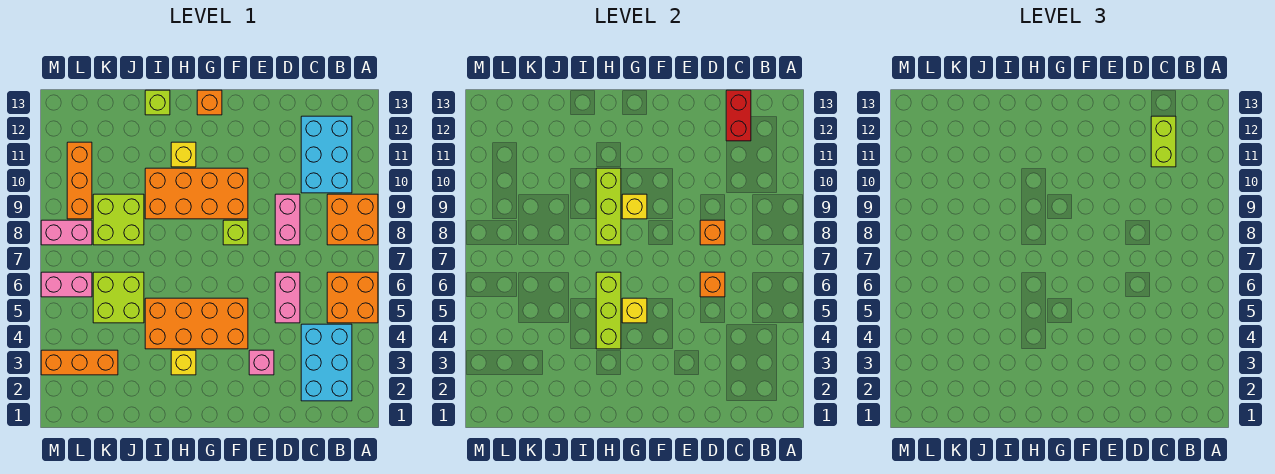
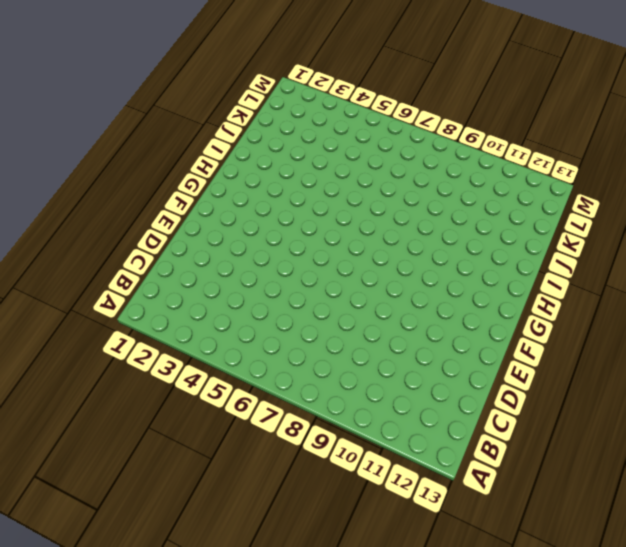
none -> orange 2x2 brick [327,272,378,323]
none -> orange 2x2 brick [327,194,378,245]
none -> cyan 2x3 brick [301,324,352,401]

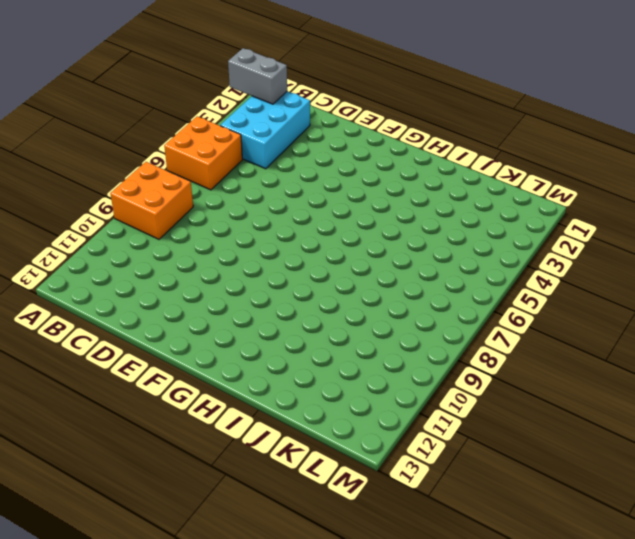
grey 1x2 brick [228,48,287,104] -> none
none -> cyan 2x3 brick [301,116,352,193]
none -> pink 1x2 brick [275,272,300,323]
none -> pink 1x2 brick [275,194,300,245]

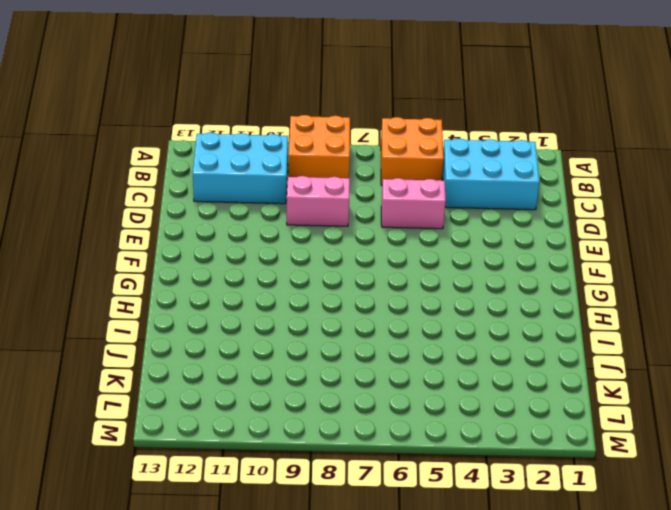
none -> pink 1x1 brick [249,350,274,375]
none -> orange 2x4 brick [145,298,248,349]
none -> lime 1x1 brick [223,220,248,245]

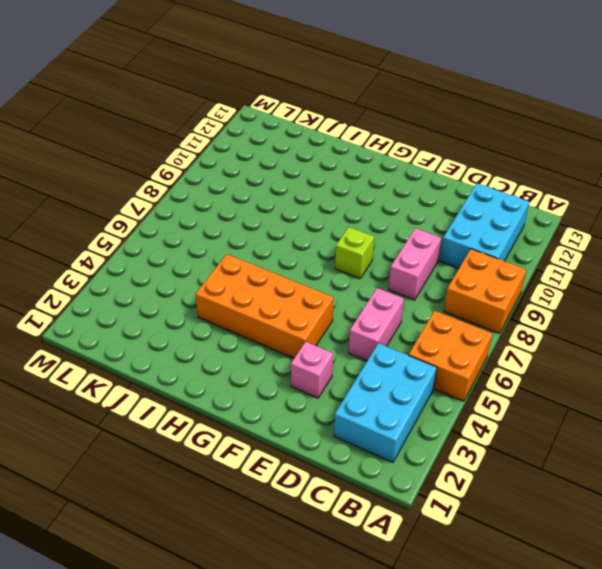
none -> orange 2x4 brick [145,168,248,219]
none -> orange 1x1 brick [197,90,222,115]
none -> yellow 1x1 brick [171,350,196,375]

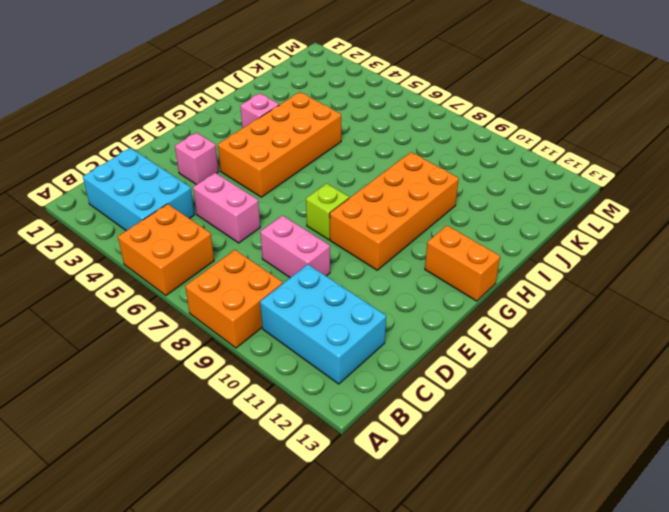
orange 1x2 brick [425,226,500,301] -> orange 1x1 brick [197,90,222,115]
pink 1x1 brick [240,93,279,128] -> yellow 1x1 brick [171,350,196,375]
none -> yellow 1x1 brick [171,142,196,167]
none -> lime 1x1 brick [145,90,170,115]
none -> lime 2x2 brick [93,272,144,323]

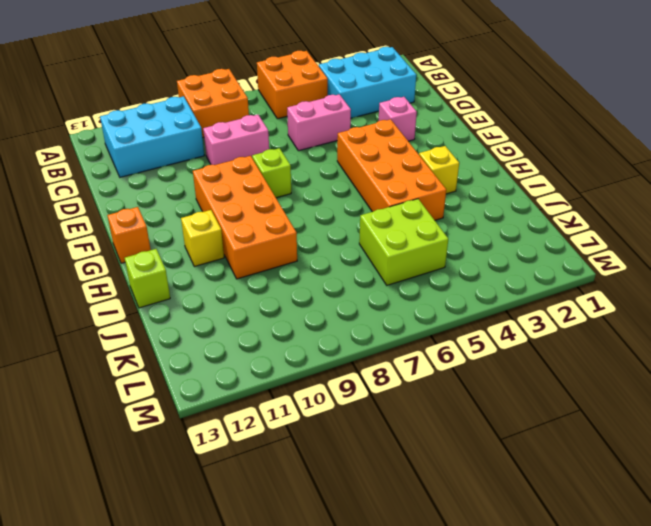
none -> lime 2x2 brick [93,194,144,245]
none -> orange 1x3 brick [41,350,118,375]
none -> pink 1x2 brick [41,272,92,297]

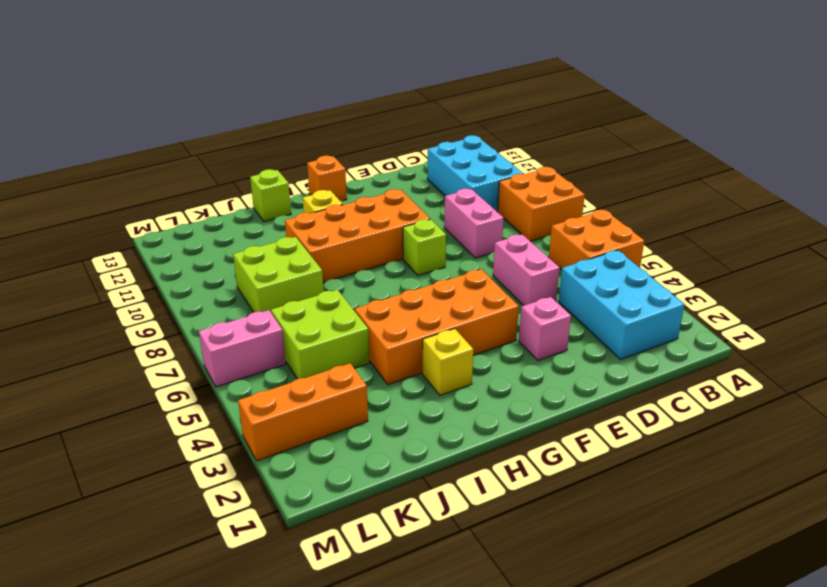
none -> pink 1x2 brick [41,220,92,245]
none -> orange 1x3 brick [67,142,92,219]
none -> red 1x2 brick [726,90,751,141]

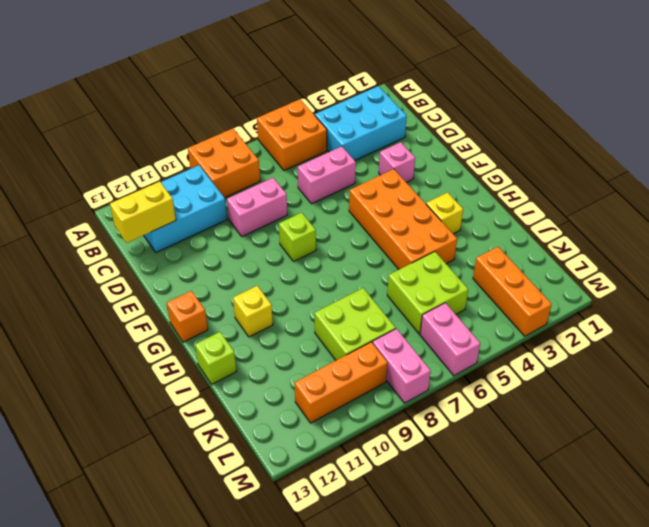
yellow 1x2 brick [110,181,176,243] -> red 1x2 brick [726,90,751,141]
none -> orange 2x4 brick [145,168,248,219]
none -> orange 1x1 brick [700,272,725,297]
none -> orange 1x1 brick [700,220,725,245]

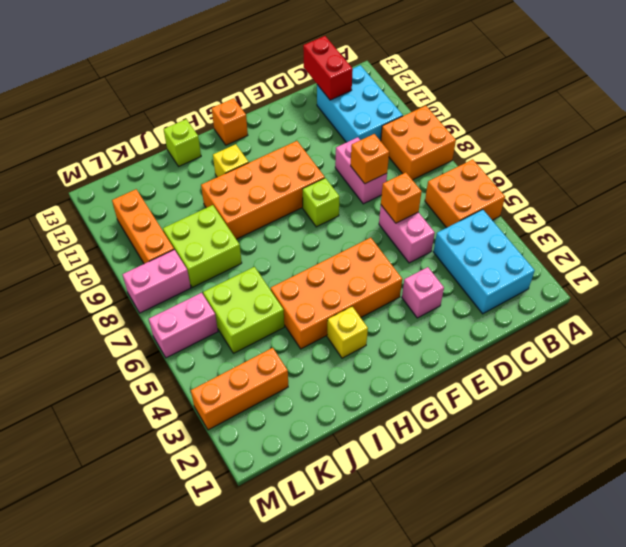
none -> yellow 1x1 brick [622,298,647,323]
none -> yellow 1x1 brick [622,194,647,219]
none -> lime 1x3 brick [596,272,621,349]

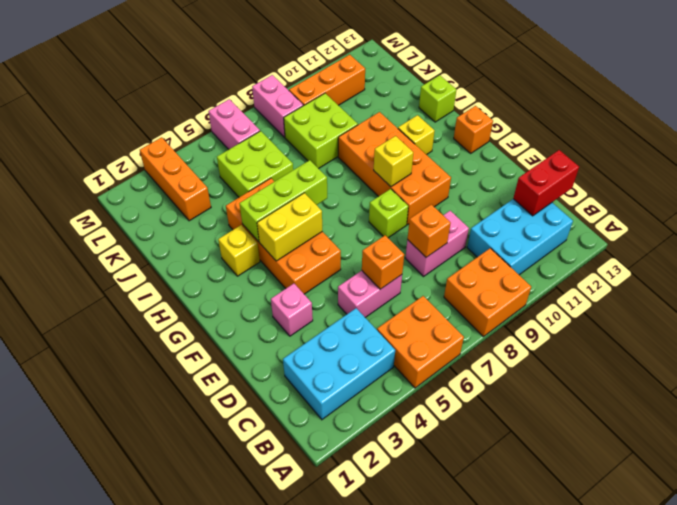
yellow 1x2 brick [257,193,322,261] -> yellow 1x1 brick [622,298,647,323]
none -> lime 1x3 brick [596,168,621,245]
none -> lime 1x2 brick [1151,116,1176,167]

